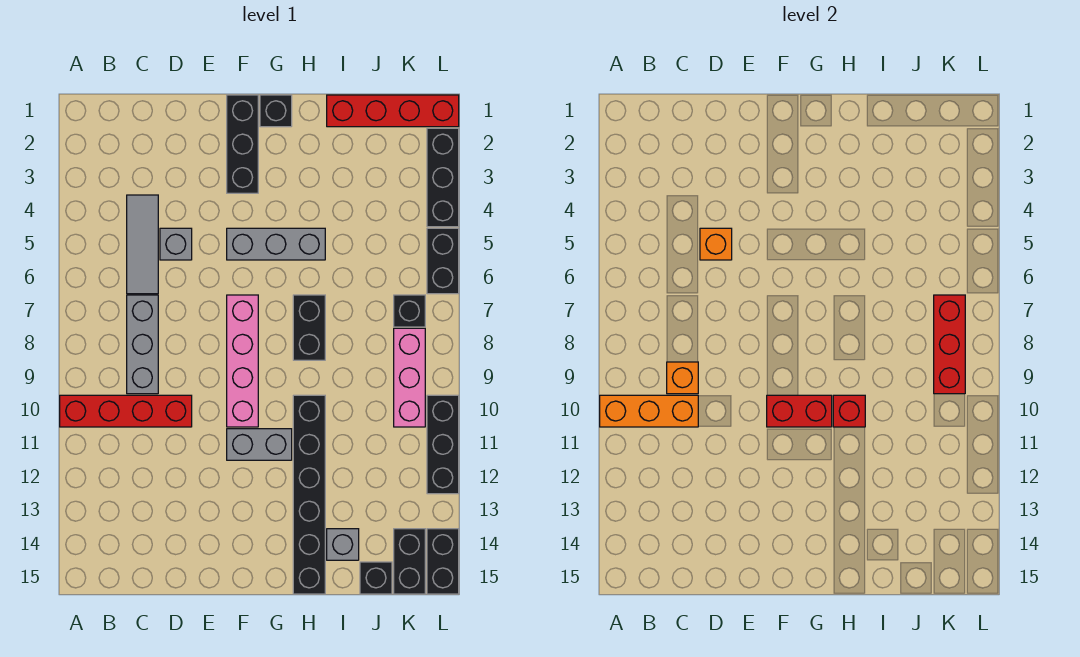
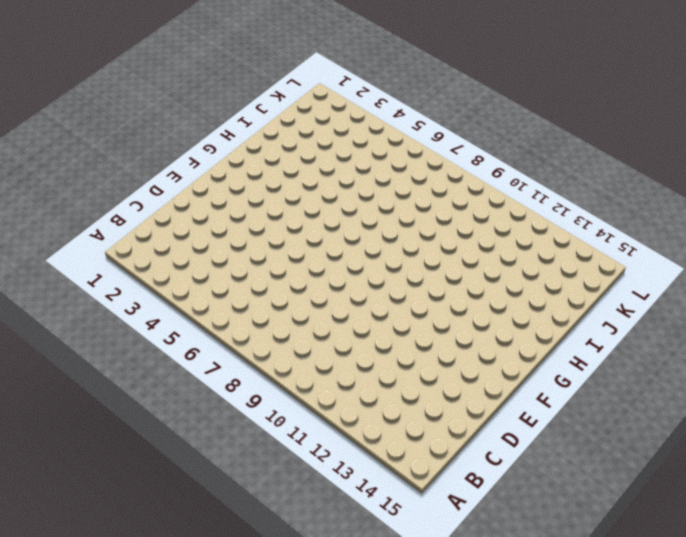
none -> red 1x4 brick [60,395,192,427]
none -> grey 1x3 tile [127,195,158,294]
none -> grey 1x3 brick [127,295,158,394]

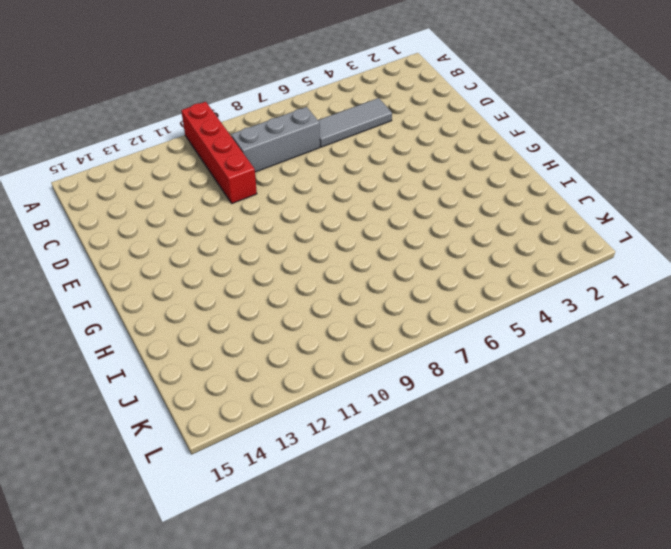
none -> grey 1x1 brick [160,228,192,260]
none -> black 1x3 brick [227,95,258,193]
none -> grey 1x3 brick [227,228,325,260]

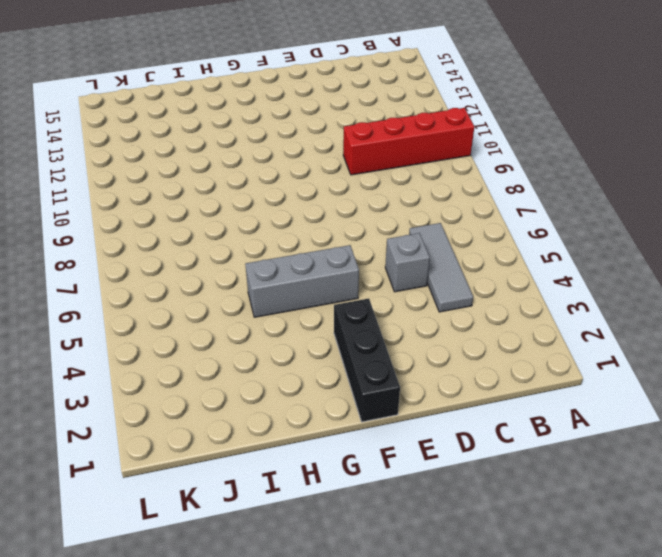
none -> grey 1x3 brick [127,295,158,394]
none -> pink 1x4 brick [227,295,258,427]
none -> grey 1x2 brick [227,429,292,460]

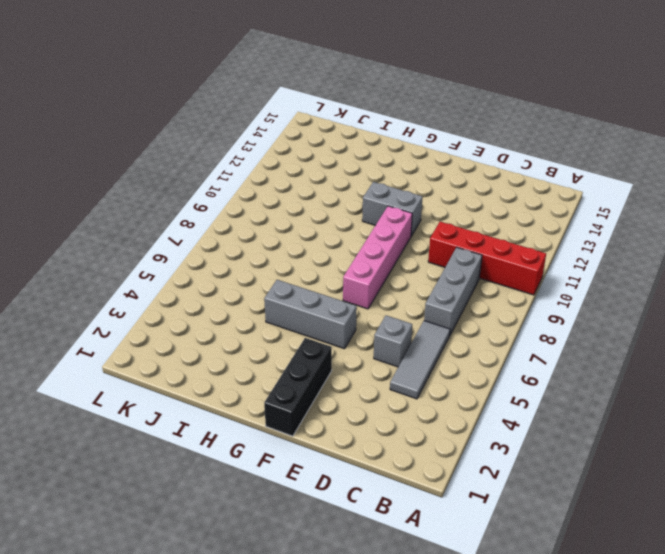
none -> black 1x1 brick [260,95,292,127]
none -> black 1x2 brick [293,295,325,360]
none -> black 1x6 brick [293,395,325,594]

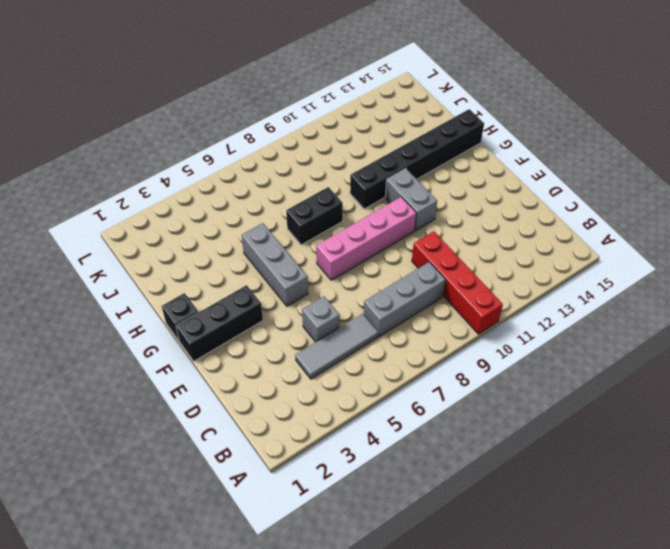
none -> red 1x4 brick [327,95,459,127]
none -> grey 1x1 brick [327,529,359,560]
none -> black 1x1 brick [360,562,392,594]

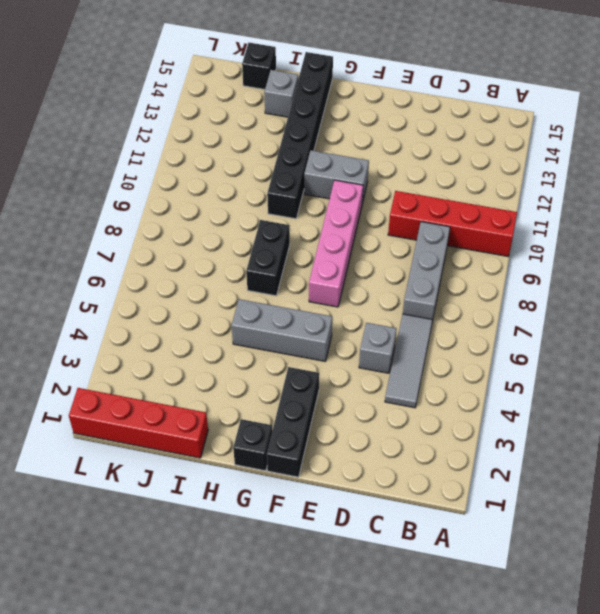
none -> black 1x1 brick [394,295,425,327]
none -> pink 1x3 brick [394,328,425,427]
none -> black 1x2 brick [394,529,425,594]

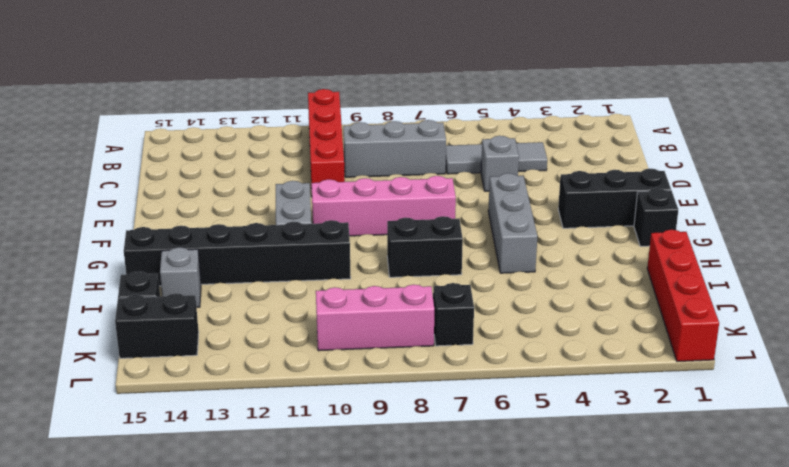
none -> black 1x3 brick [427,128,459,227]
none -> black 1x2 brick [427,228,459,294]
none -> black 1x3 brick [427,395,459,494]

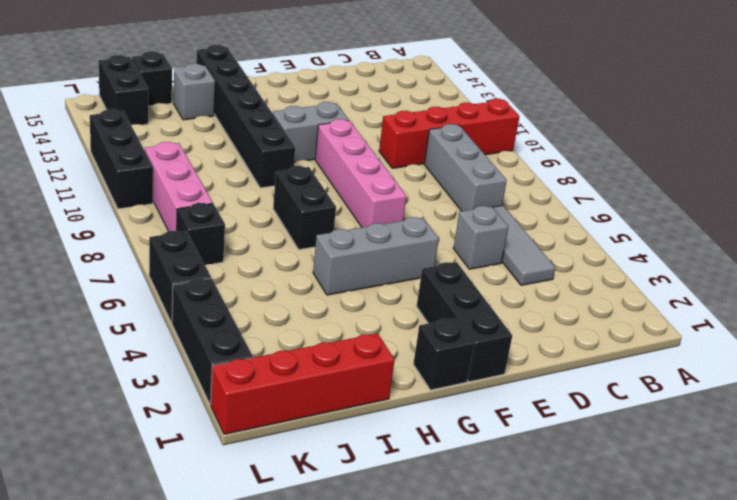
none -> black 1x2 brick [427,529,459,594]
none -> orange 1x3 brick [600,395,698,427]
none -> orange 1x1 brick [667,362,698,394]

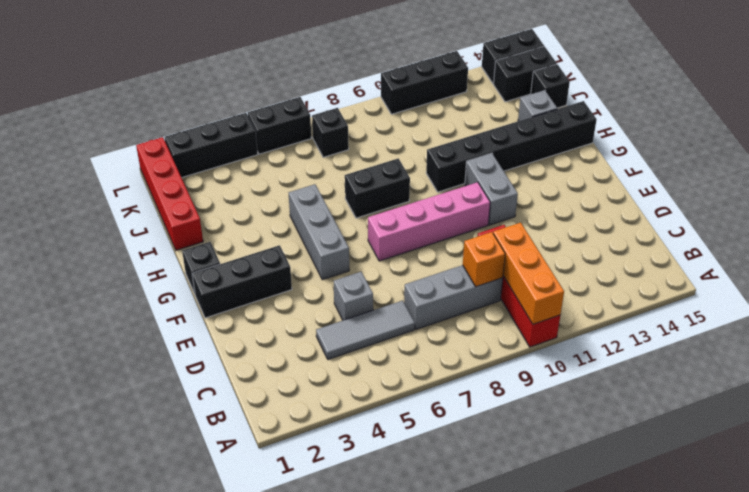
none -> pink 1x3 brick [394,328,425,427]
none -> orange 1x1 brick [700,228,732,260]
none -> red 1x2 brick [767,395,832,427]

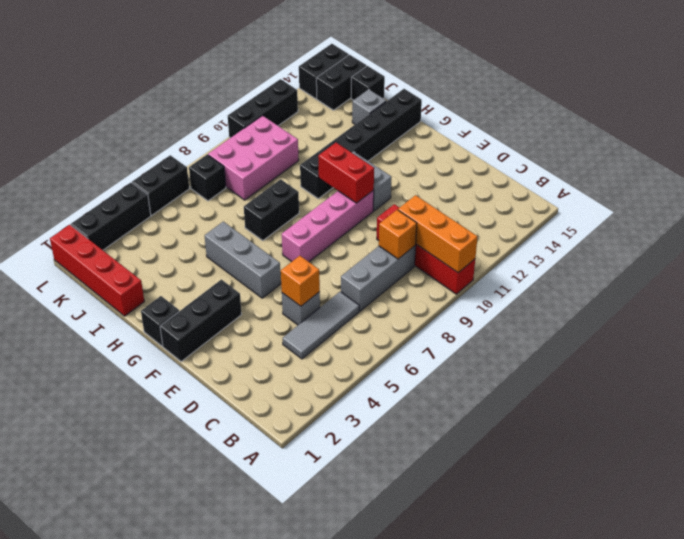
pink 2x3 brick [208,116,299,200] -> pink 1x3 brick [394,328,425,427]
none -> red 1x1 brick [833,395,865,427]
none -> red 1x3 brick [934,295,965,394]

